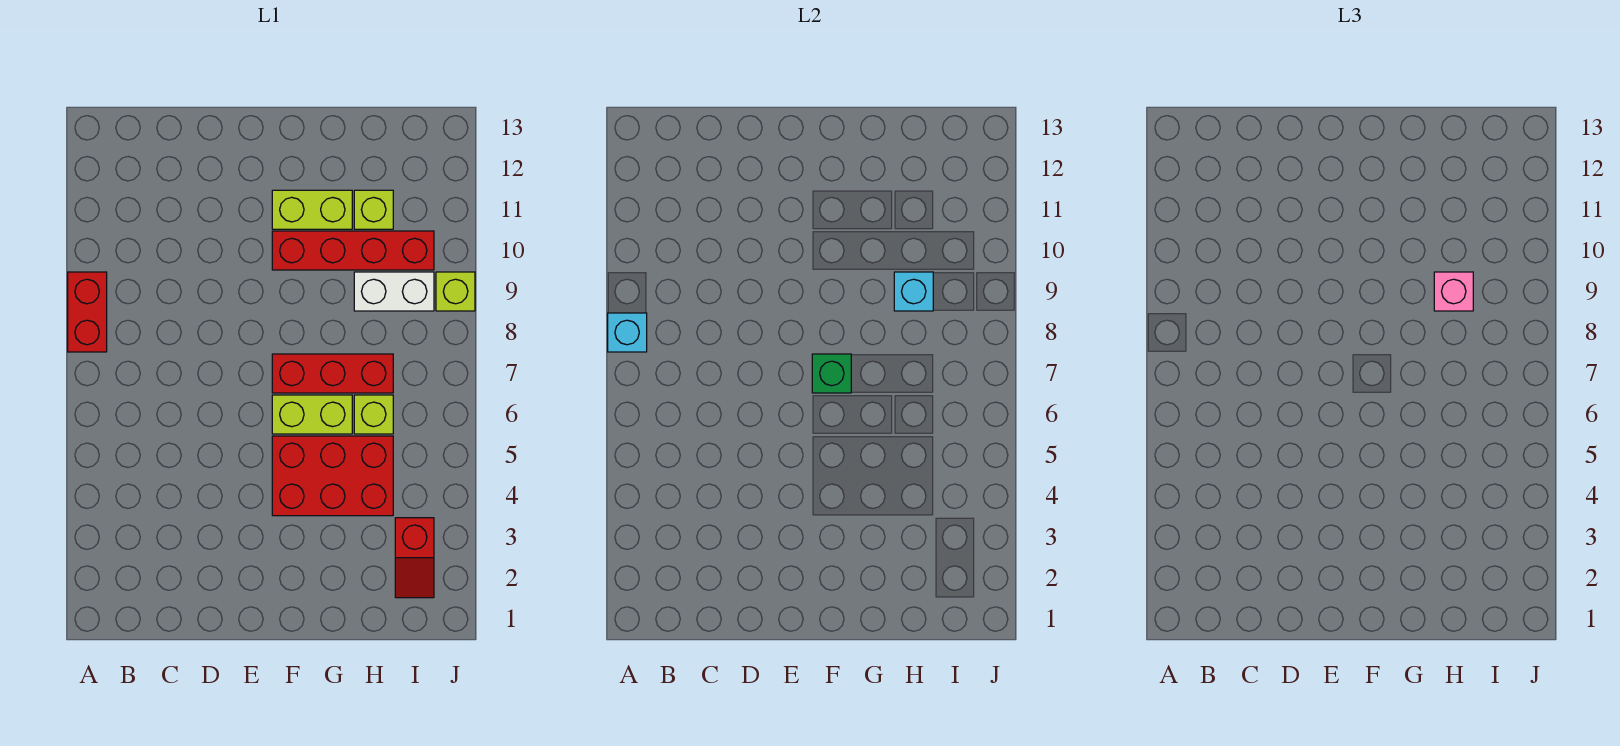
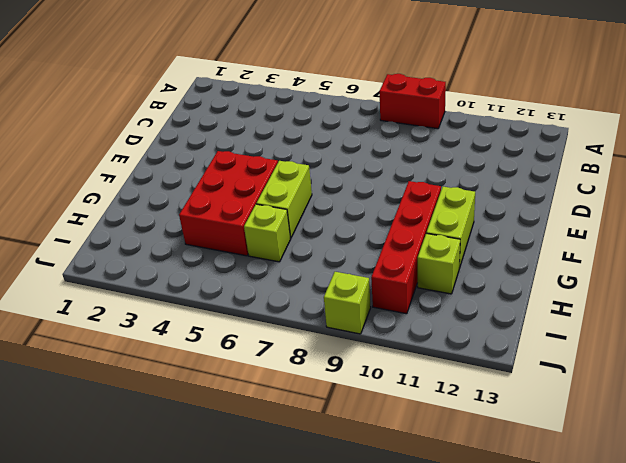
none -> red 1x3 brick [272,354,393,393]
none -> white 1x2 brick [354,272,434,311]
none -> red 1x2 slope [395,518,434,598]

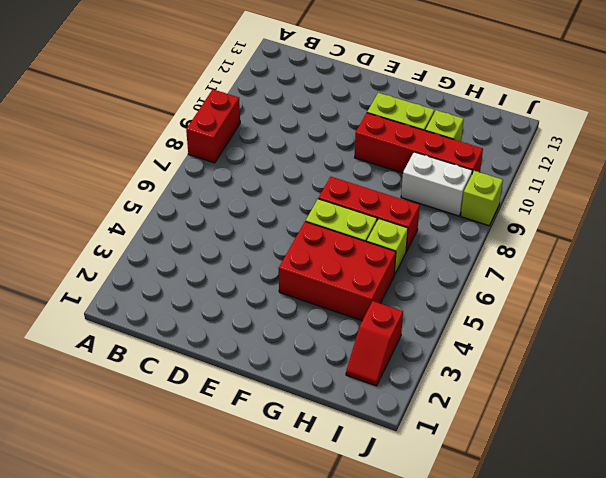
none -> cyan 1x1 brick [608,313,647,352]
none -> green 1x1 brick [812,354,851,393]
none -> cyan 1x1 brick [894,272,933,311]

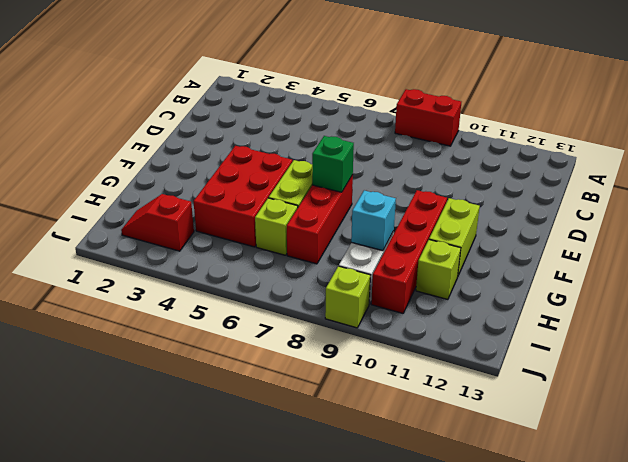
none -> cyan 1x1 brick [608,313,647,352]
none -> pink 1x1 brick [1434,272,1473,311]

